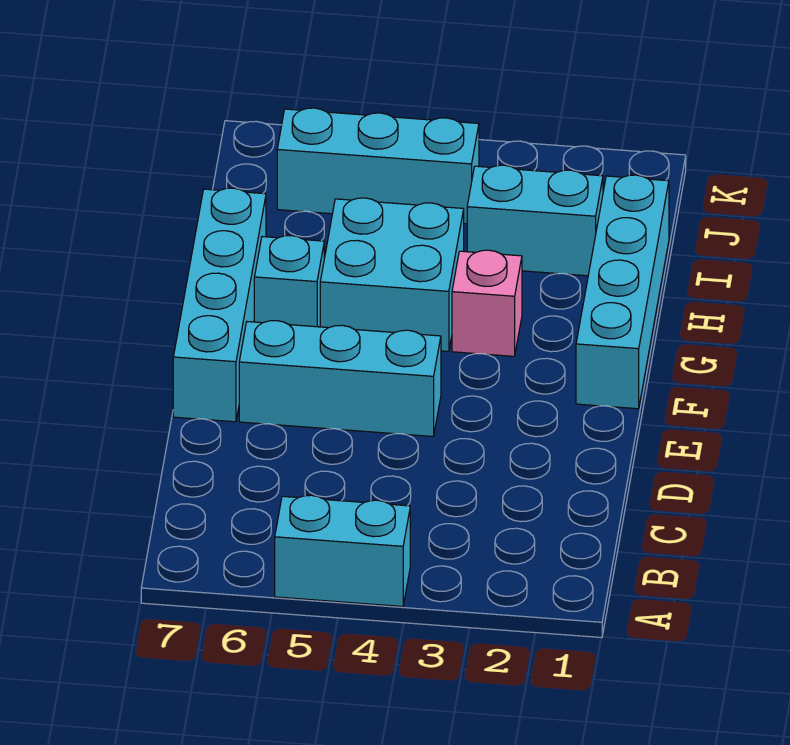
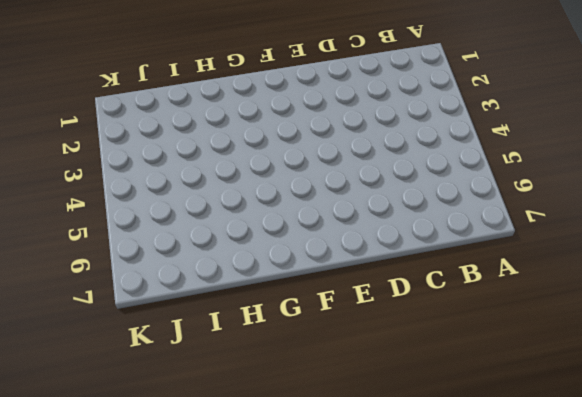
none -> cyan 1x2 brick [275,495,410,606]
none -> cyan 1x3 brick [239,321,441,436]

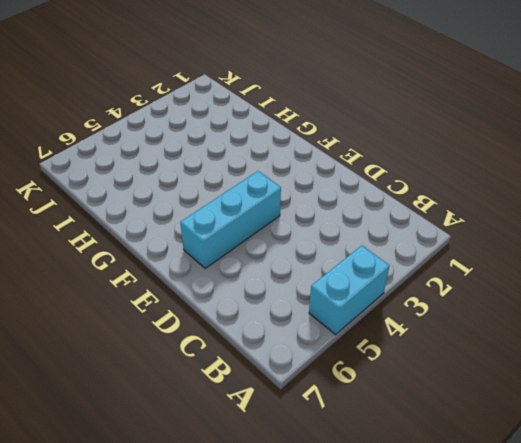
none -> cyan 1x4 brick [173,188,266,422]
none -> cyan 1x4 brick [576,175,669,409]

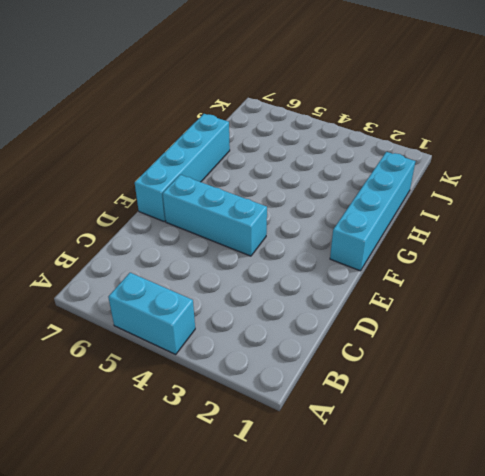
none -> pink 1x1 brick [452,250,522,356]
none -> cyan 2x2 brick [320,198,464,352]

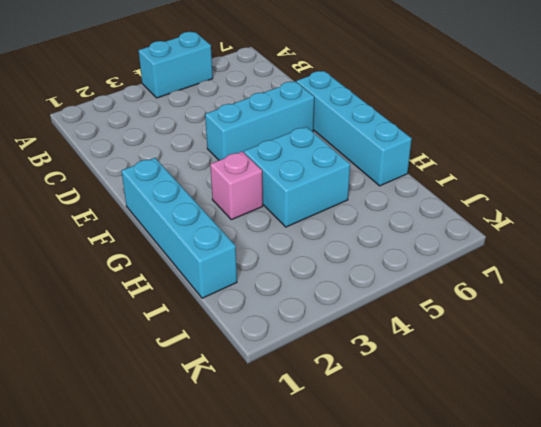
none -> cyan 1x1 brick [254,236,324,327]
none -> cyan 1x2 brick [467,165,603,276]

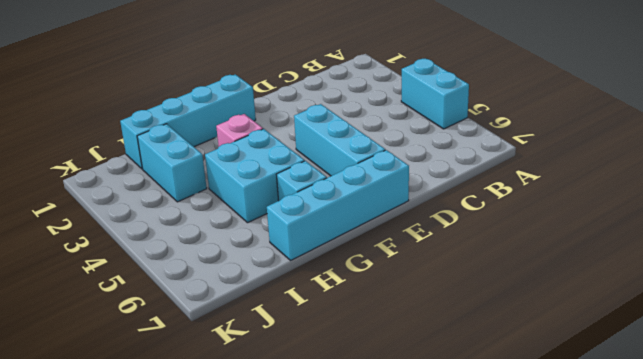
none -> cyan 1x3 brick [277,108,479,224]

